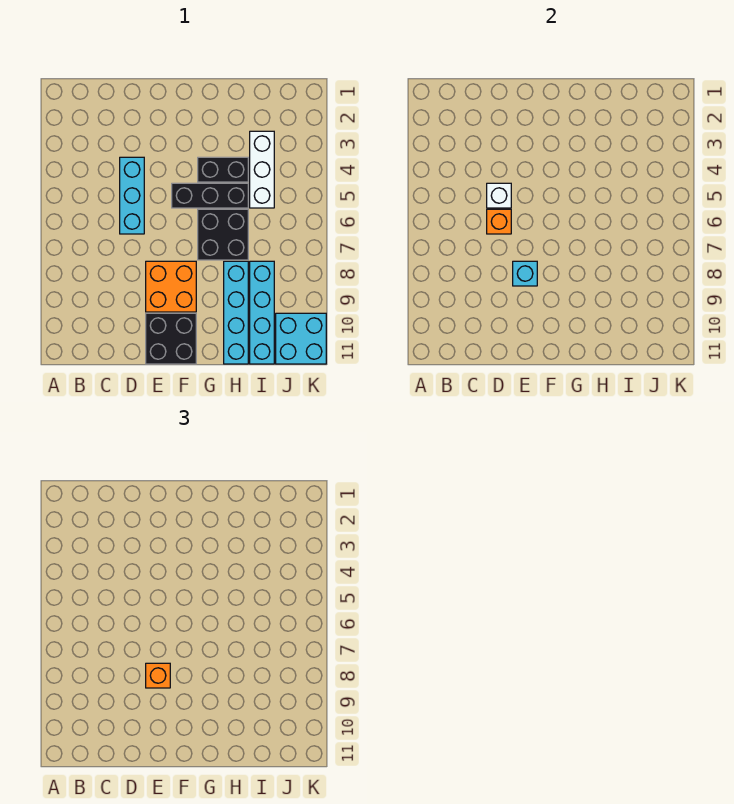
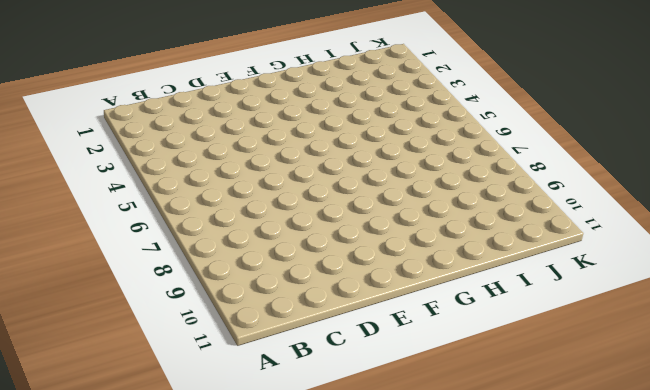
none -> cyan 1x3 brick [120,157,144,234]
none -> orange 2x2 brick [146,261,196,312]
none -> black 2x2 brick [146,313,196,364]

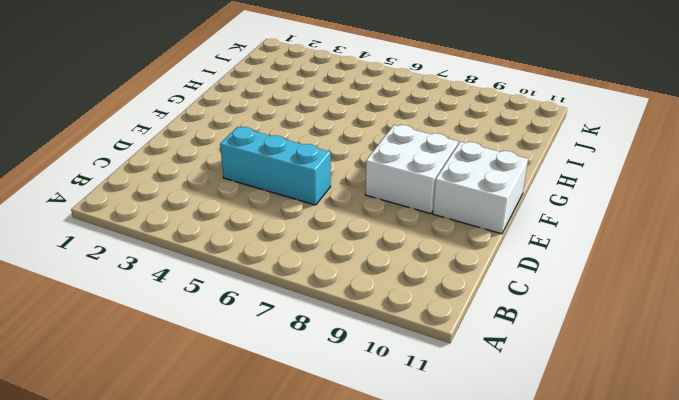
white 2x2 brick [365,125,458,214] -> orange 2x2 brick [146,261,196,312]
white 2x2 brick [433,142,528,234] -> black 2x2 brick [146,313,196,364]
none -> black 1x3 brick [172,183,248,208]
none -> black 1x2 brick [198,157,248,182]
none -> black 2x2 brick [198,209,248,260]

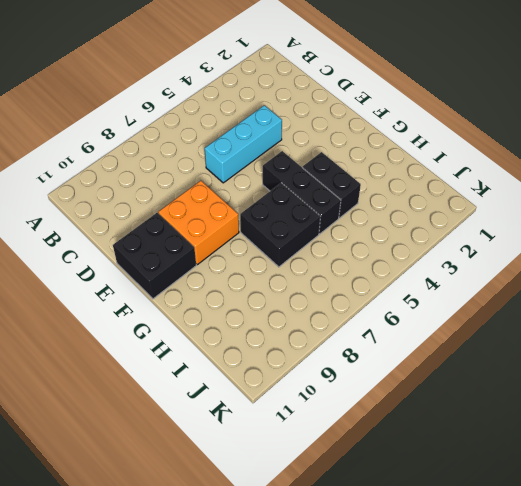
none -> cyan 1x4 brick [224,261,248,364]
none -> white 1x3 brick [250,131,274,208]
none -> cyan 1x4 brick [250,261,274,364]

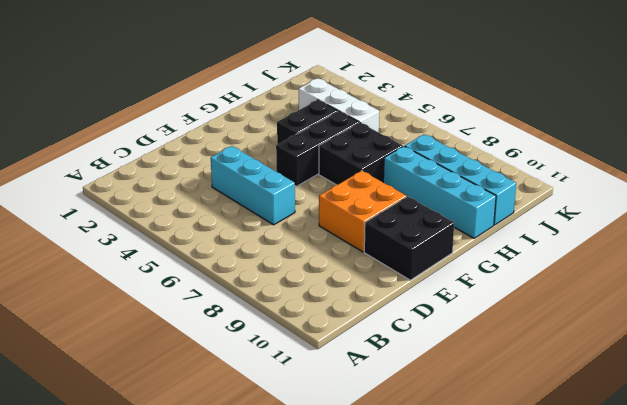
none -> cyan 2x2 brick [276,313,326,364]
none -> white 1x1 brick [487,183,511,208]
none -> orange 1x1 brick [487,209,511,234]

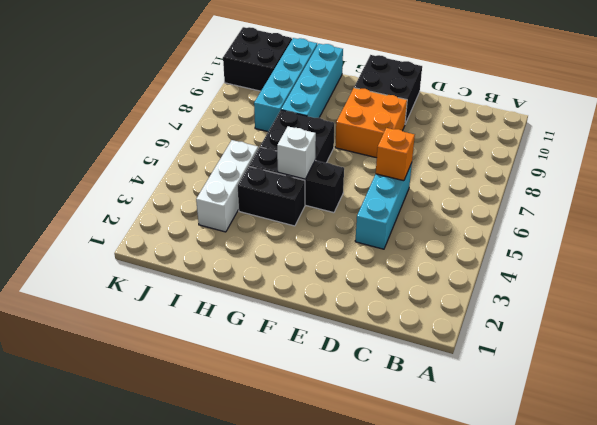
white 1x1 brick [277,126,316,179] -> white 1x1 brick moved to [487,183,511,208]
black 2x2 brick [223,27,292,91] -> cyan 2x2 brick [276,313,326,364]
none -> cyan 1x1 brick [513,261,537,286]
none -> orange 1x1 brick [146,663,170,688]

